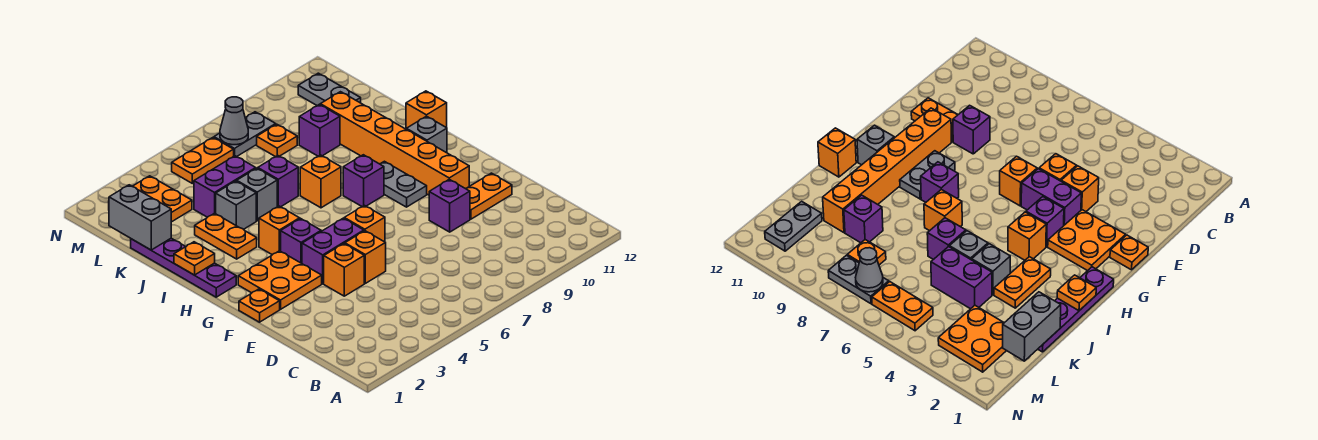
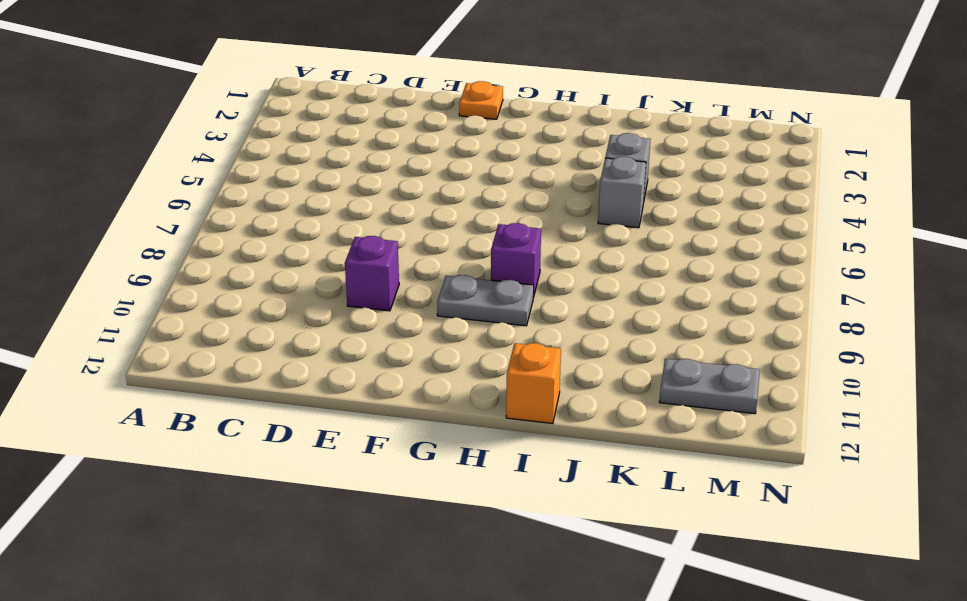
none -> orange 1x1 brick [324,244,364,296]
none -> orange 1x1 brick [345,231,386,283]
none -> orange 1x2 plate [466,173,512,219]
none -> orange 2x2 plate [238,251,322,309]

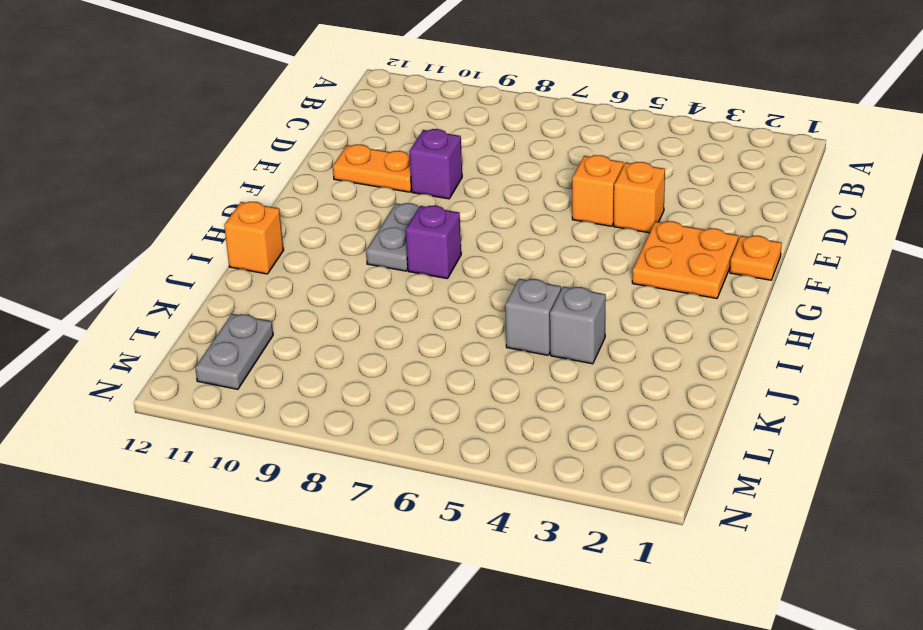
none -> purple 1x2 brick [302,218,364,284]
none -> orange 1x1 brick [344,205,385,242]
none -> orange 1x6 brick [320,92,469,195]
none -> purple 1x1 brick [281,219,321,263]

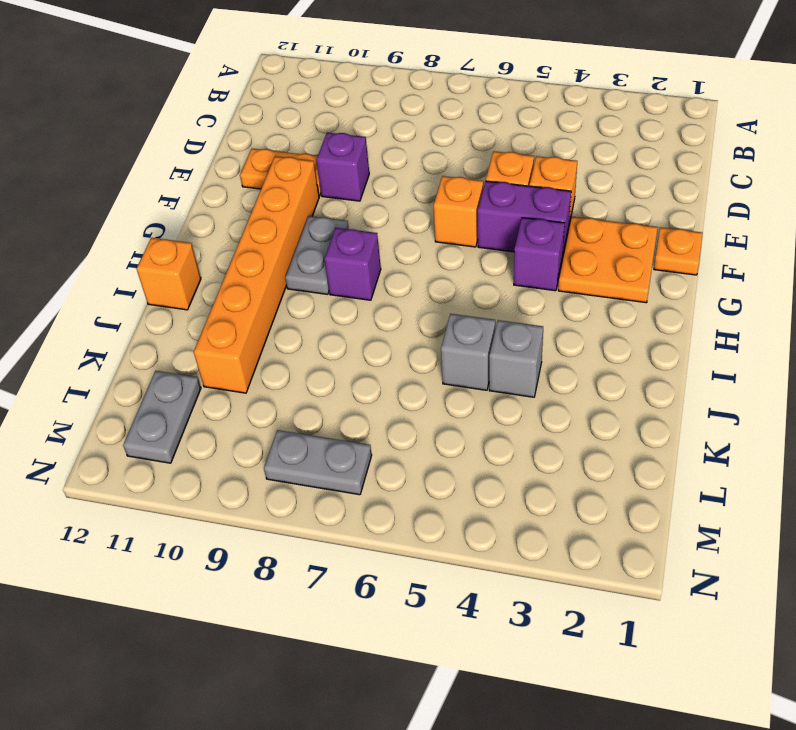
none -> purple 1x4 plate [131,238,236,297]
none -> orange 1x1 brick [259,206,300,255]
none -> grey 1x1 brick [406,116,447,153]
none -> orange 1x2 plate [195,213,257,259]

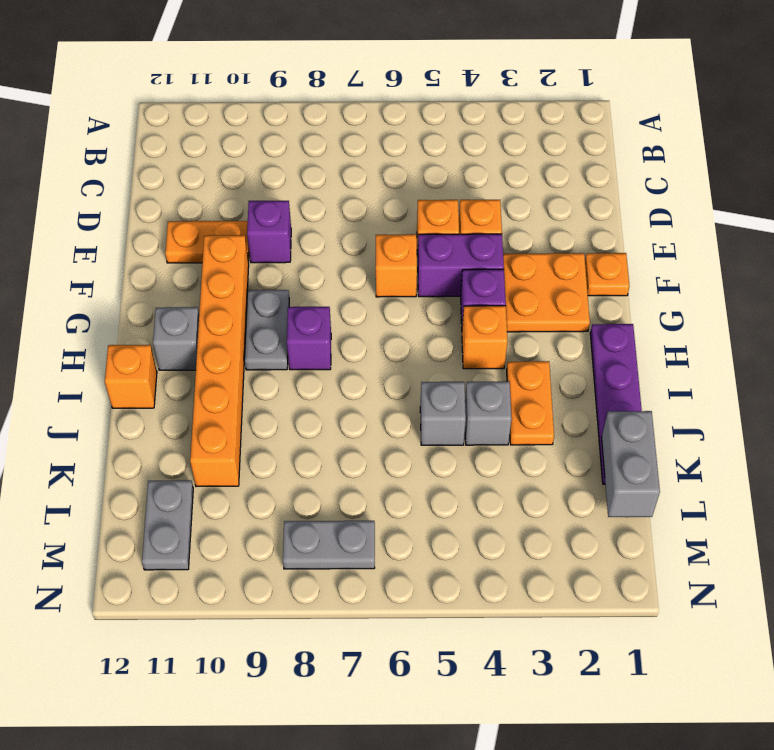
none -> orange 1x1 brick [300,155,341,208]
none -> purple 1x1 brick [258,155,298,207]
none -> purple 1x2 brick [194,156,256,217]
none -> purple 1x1 brick [299,104,340,156]

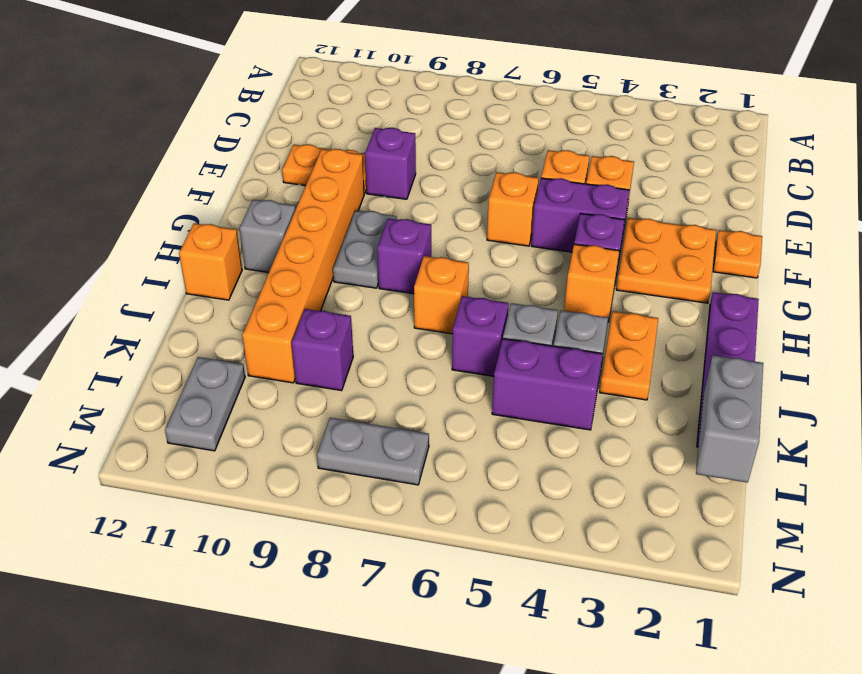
none -> orange 2x2 plate [132,176,192,222]
none -> orange 1x1 plate [257,124,297,157]
none -> orange 1x2 plate [172,138,234,183]
none -> orange 1x1 plate [174,242,215,275]

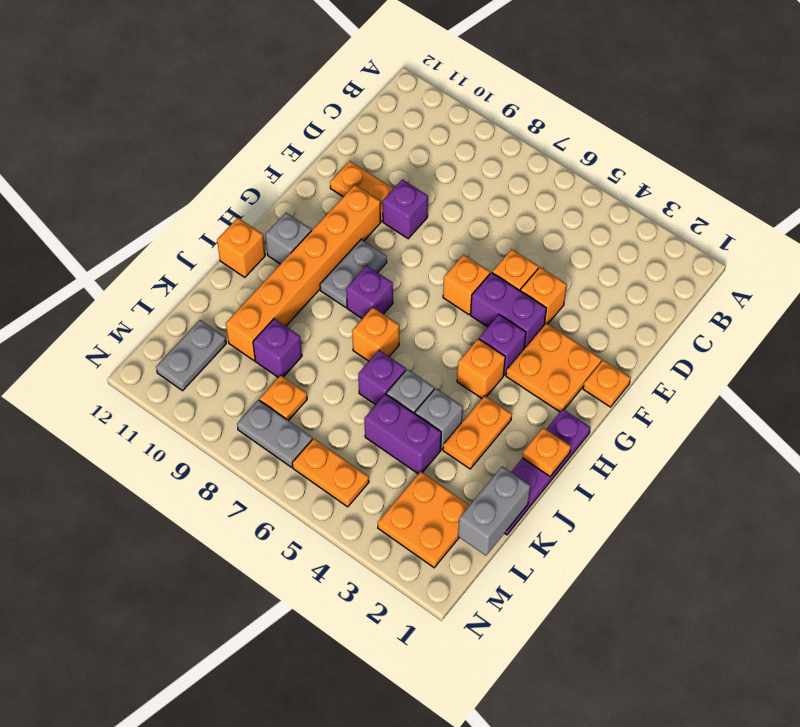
none -> grey 1x1 cone [220,97,248,145]

